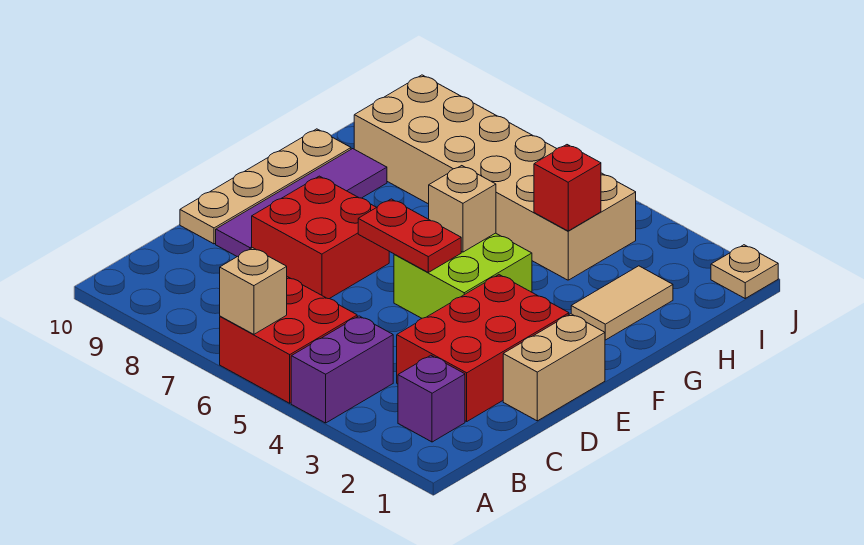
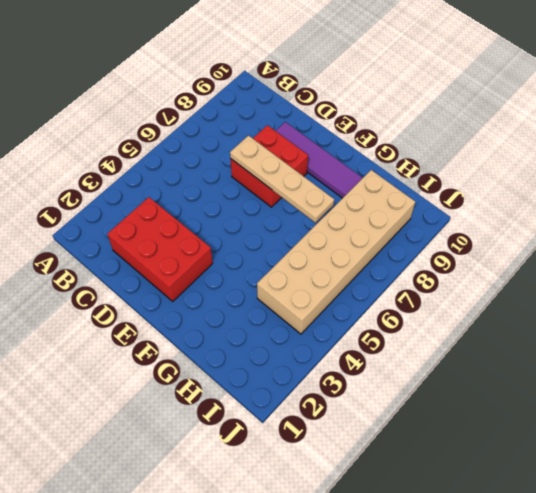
tan 1x4 plate [230,136,334,223] -> tan 1x4 plate moved to [180,129,351,244]
none -> purple 1x2 brick [291,316,393,423]
none -> red 2x2 brick [220,277,357,403]
none -> purple 1x1 brick [398,355,465,442]

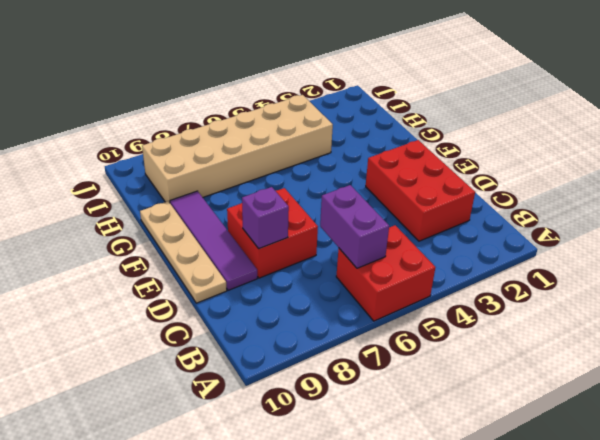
purple 1x2 brick [320,185,389,268] -> purple 1x2 brick moved to [291,316,393,423]
purple 1x1 brick [242,187,289,249] -> purple 1x1 brick moved to [398,355,465,442]
none -> tan 1x2 brick [503,314,605,421]
none -> lime 2x2 brick [394,233,532,318]
none -> tan 1x2 tile [571,266,673,340]

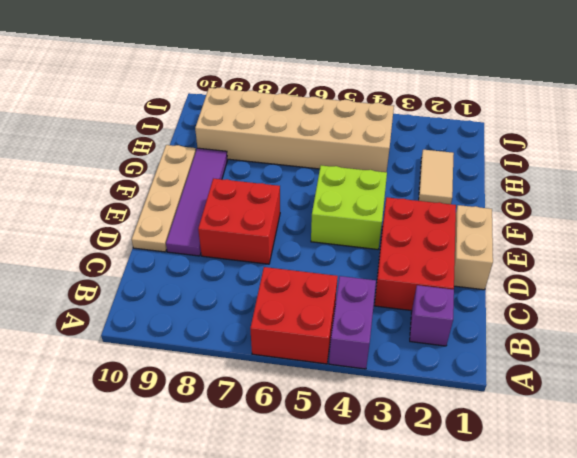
none -> tan 1x1 plate [711,245,778,298]
none -> tan 1x1 brick [220,248,287,334]
none -> red 1x2 plate [358,199,461,272]

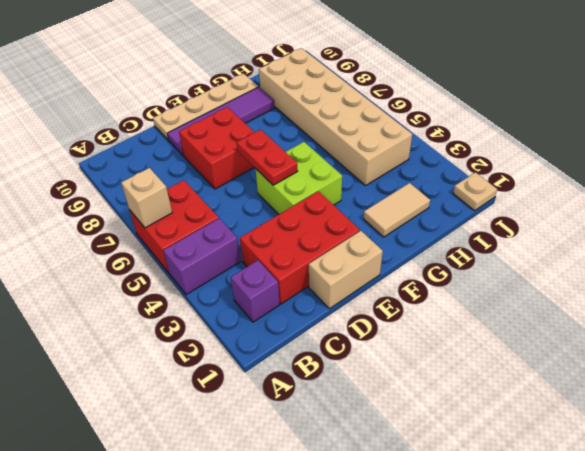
none -> tan 1x1 brick [429,166,496,252]
none -> red 1x1 brick [534,145,601,231]

